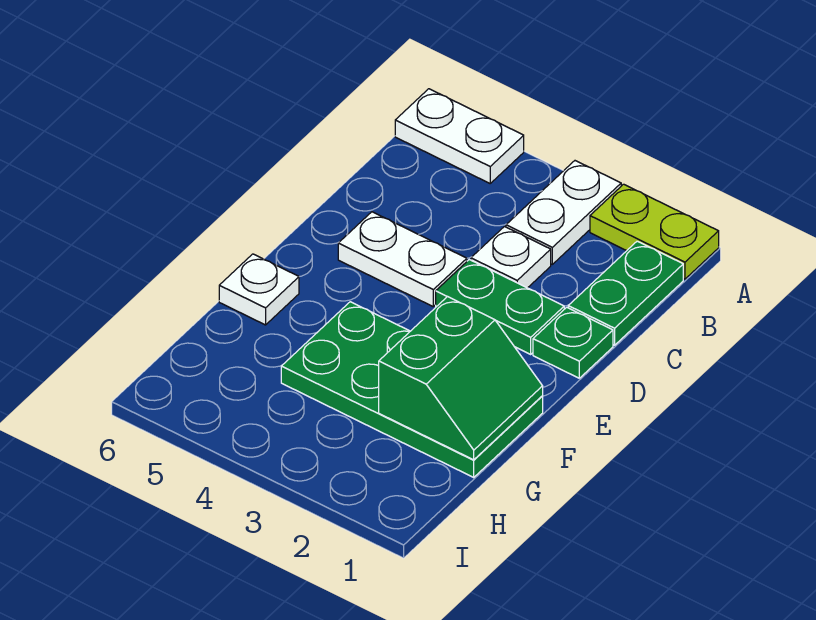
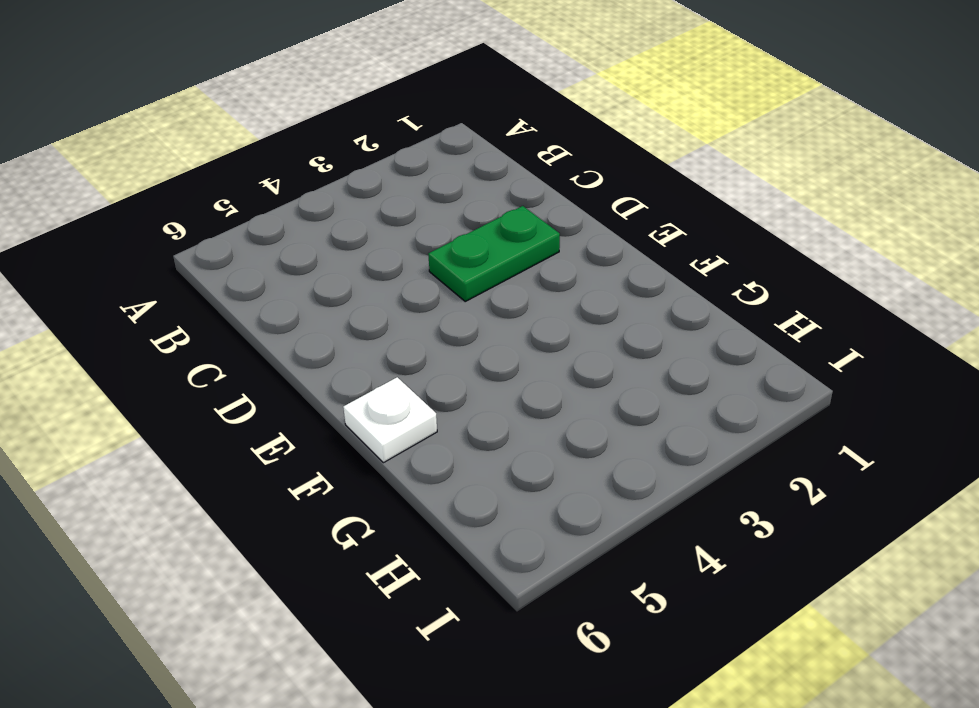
none -> lime 1x2 plate [590,184,719,279]
none -> white 1x2 plate [506,161,621,264]

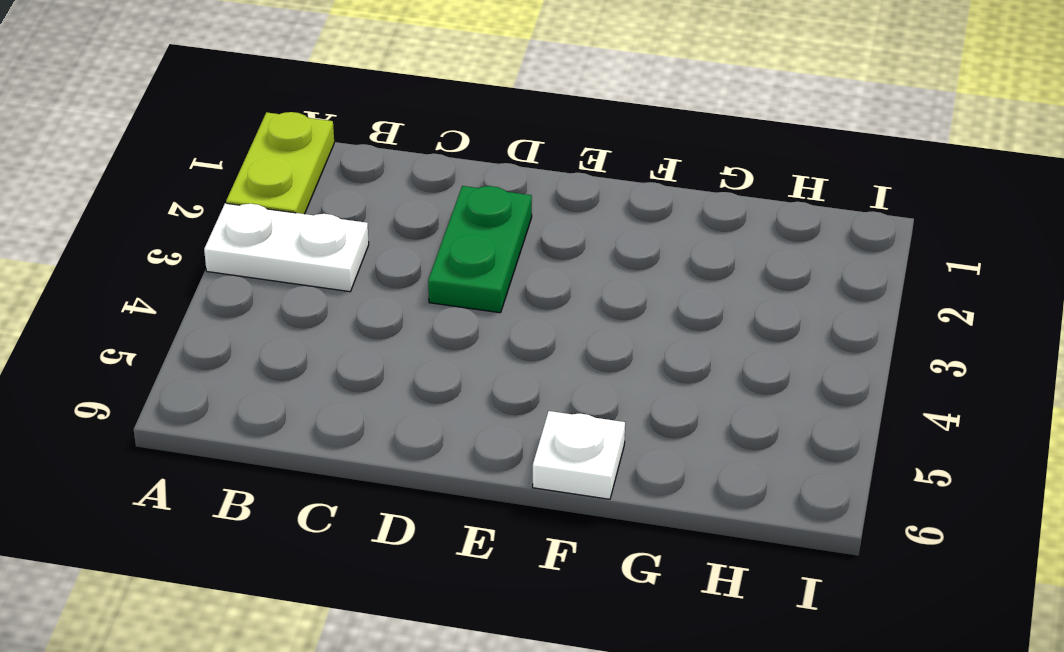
none -> white 1x2 plate [395,89,524,183]
none -> green 1x2 plate [568,241,683,345]

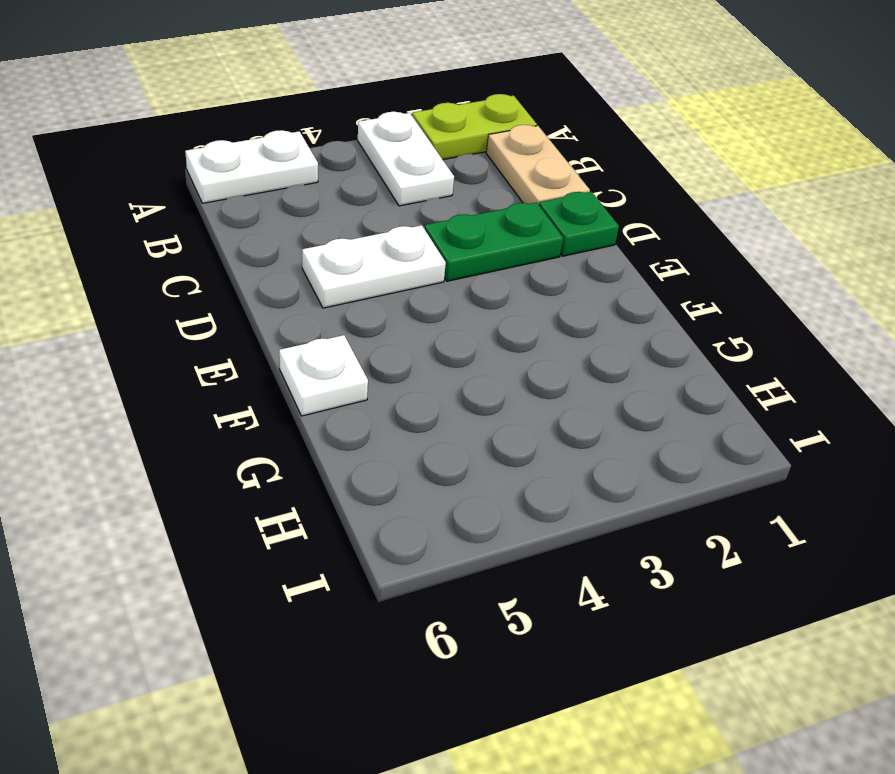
tan 1x2 plate [486,125,590,205] -> green 1x2 plate [568,241,683,345]
none -> white 1x1 plate [471,227,551,288]
none -> green 2x4 plate [281,302,543,477]

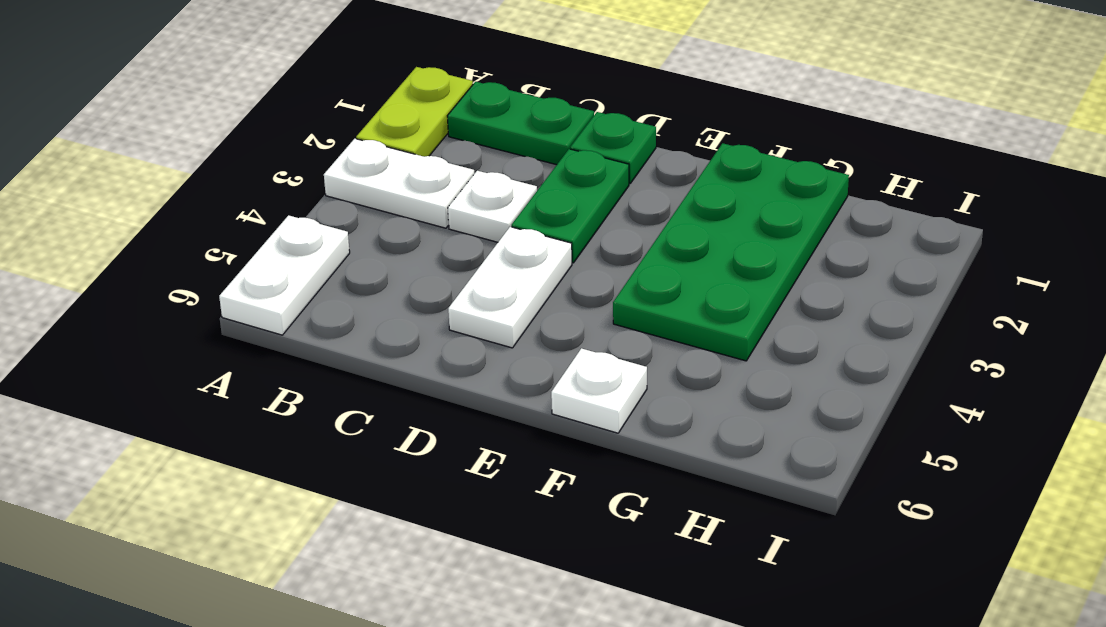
none -> green 2x2 slope [379,296,543,460]

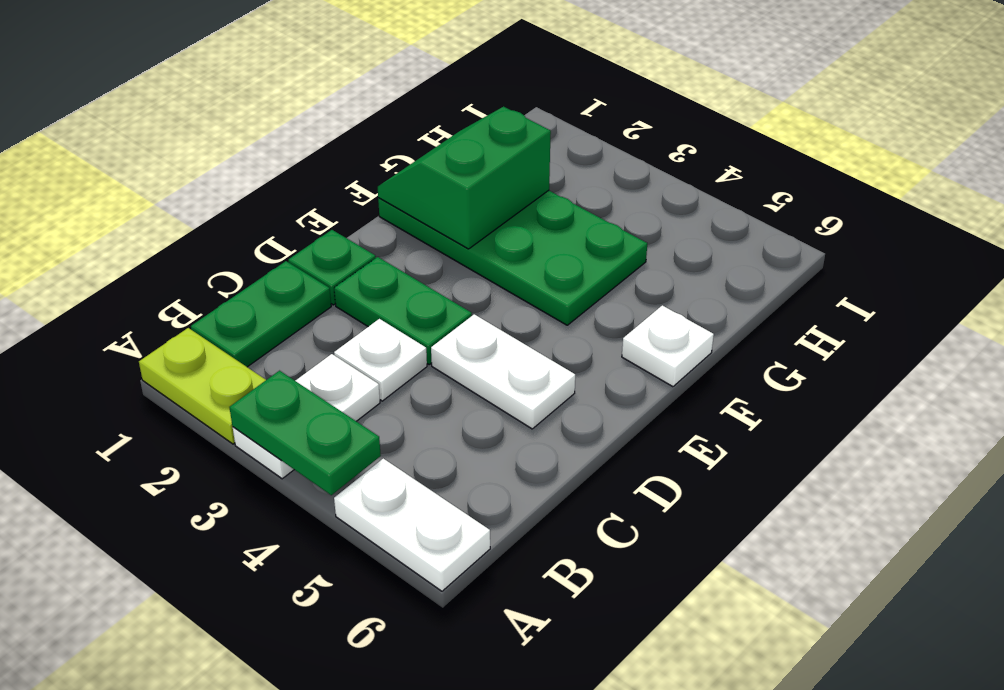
green 1x2 plate [229,371,381,495] -> none

